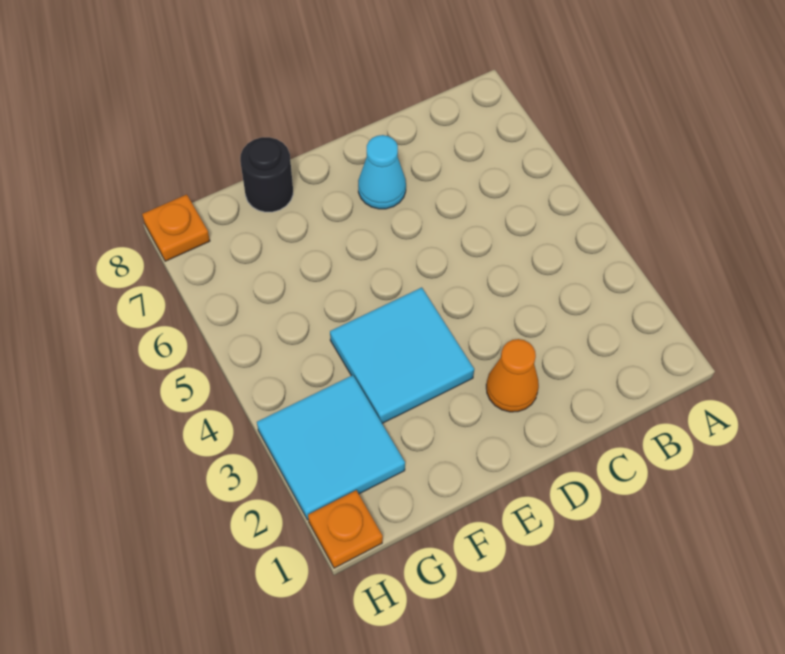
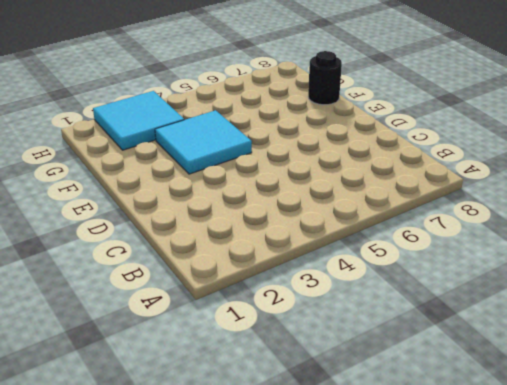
none -> orange 1x1 cone [486,339,539,412]
none -> cyan 1x1 cone [358,135,406,209]

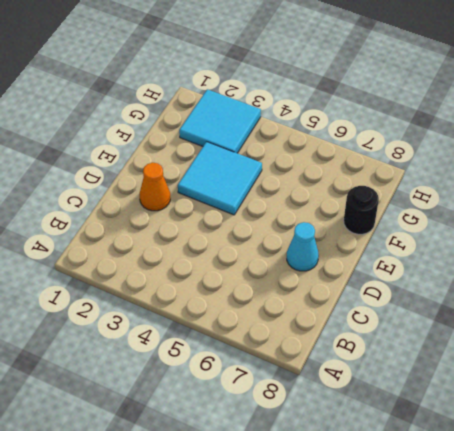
none -> orange 1x1 plate [308,490,383,568]
none -> orange 1x1 plate [142,194,210,261]

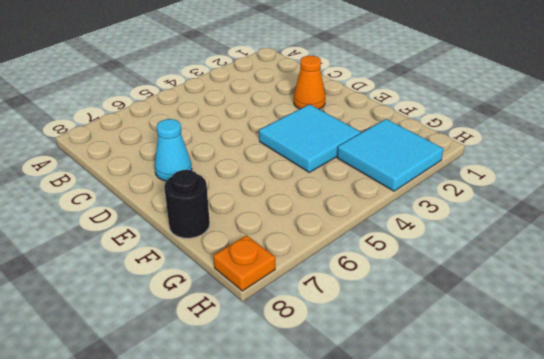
none -> orange 1x1 plate [308,490,383,568]

